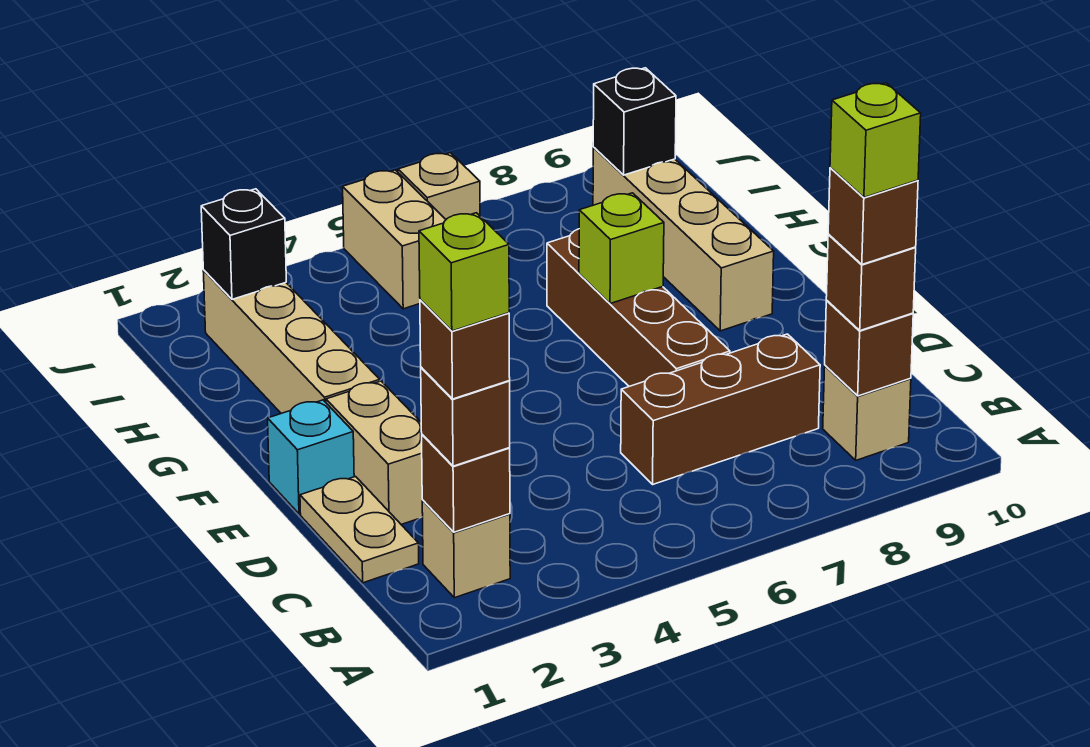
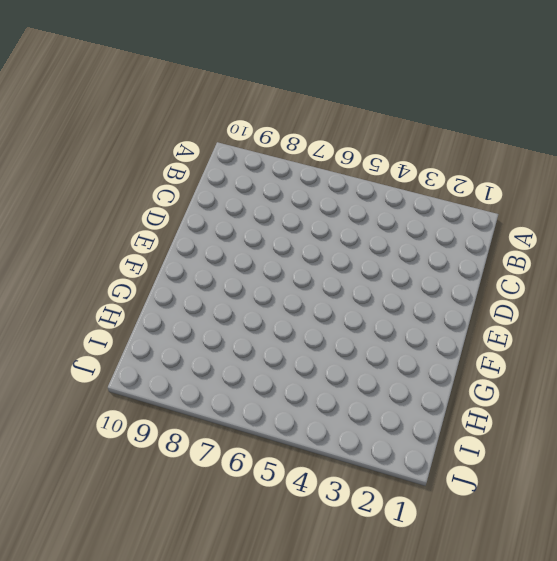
none -> tan 1x1 brick [422,500,510,598]
none -> tan 1x1 brick [823,366,911,460]
none -> tan 1x2 plate [300,477,419,583]

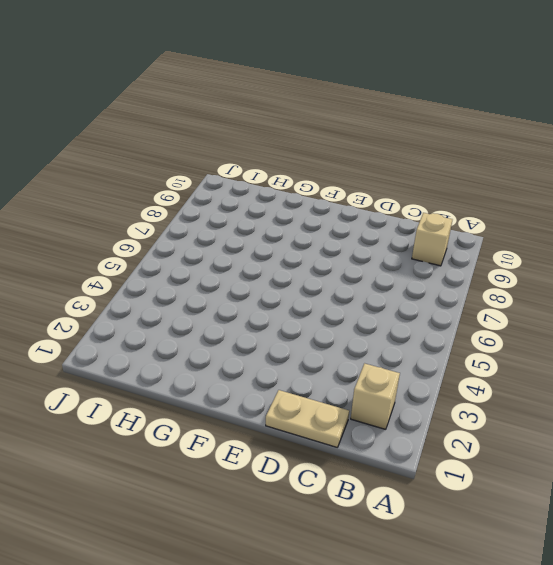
none -> brown 1x3 brick [621,334,820,484]
none -> tan 1x2 brick [326,381,423,524]
none -> brown 1x4 brick [547,229,730,386]

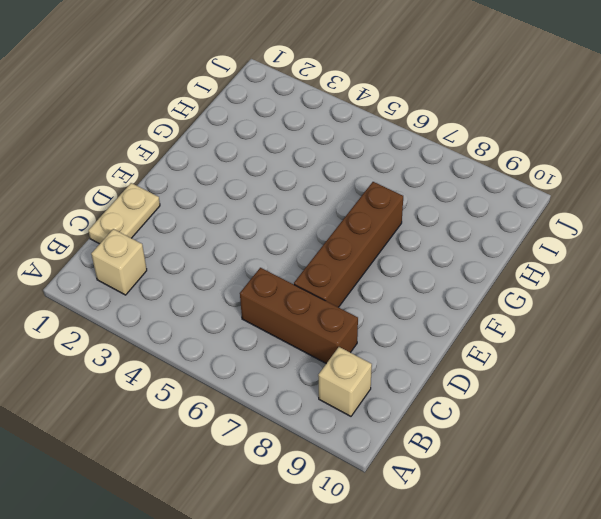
none -> tan 1x2 brick [326,381,423,524]
none -> cyan 1x1 brick [268,400,354,514]
none -> tan 1x4 brick [203,270,380,413]

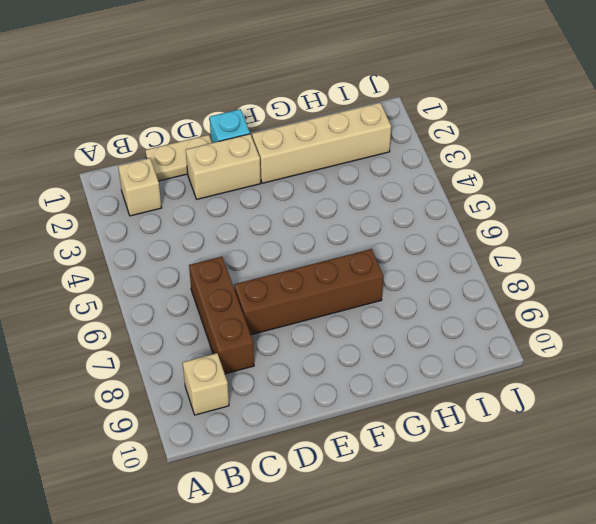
none -> tan 1x4 brick [593,148,774,331]
none -> tan 1x2 brick [343,170,446,309]
none -> tan 1x1 brick [398,153,480,219]

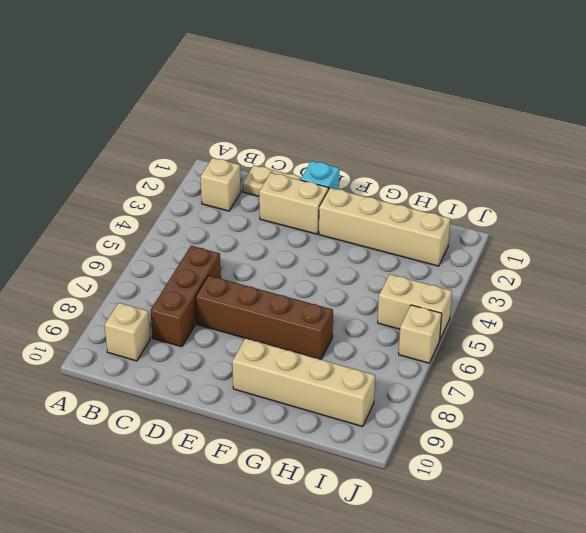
none -> brown 1x1 brick [422,435,510,532]
none -> brown 1x1 brick [825,300,913,396]
none -> lime 1x1 brick [579,193,664,304]

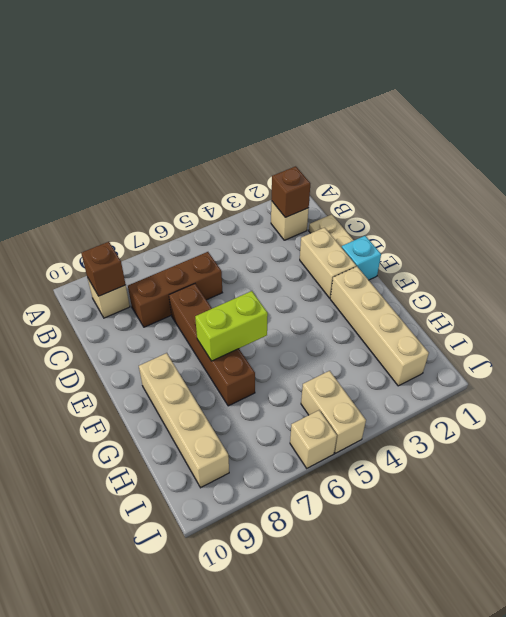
lime 1x2 brick [195,291,268,361] -> lime 1x1 brick [579,193,664,304]
none -> black 1x1 brick [201,189,286,299]
none -> black 1x1 brick [593,68,676,175]
none -> brown 1x1 brick [421,367,510,466]

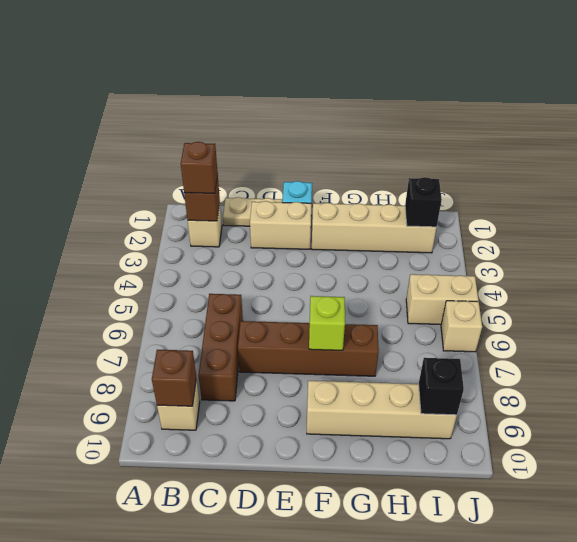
none -> brown 1x1 brick [826,235,916,331]
none -> brown 1x1 brick [420,300,510,399]
none -> brown 1x1 brick [828,168,918,264]

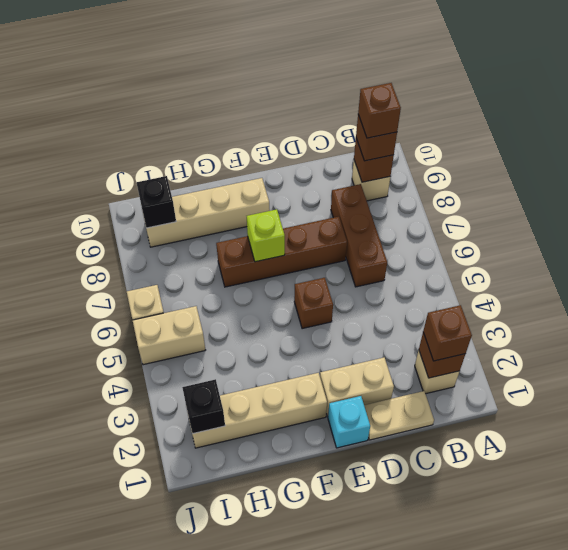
brown 1x1 brick [294,278,333,329] -> brown 1x1 brick moved to [420,300,510,399]
none -> lime 1x1 brick [419,213,509,331]
none -> lime 1x1 brick [830,83,921,197]

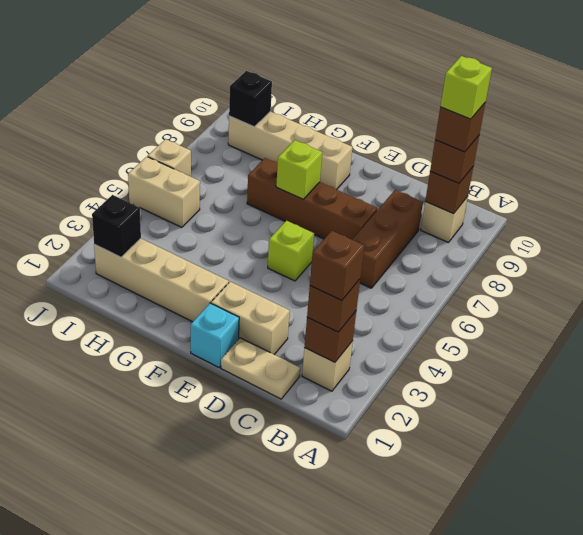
lime 1x1 brick [268,221,314,281] -> lime 1x1 brick moved to [419,213,509,331]

